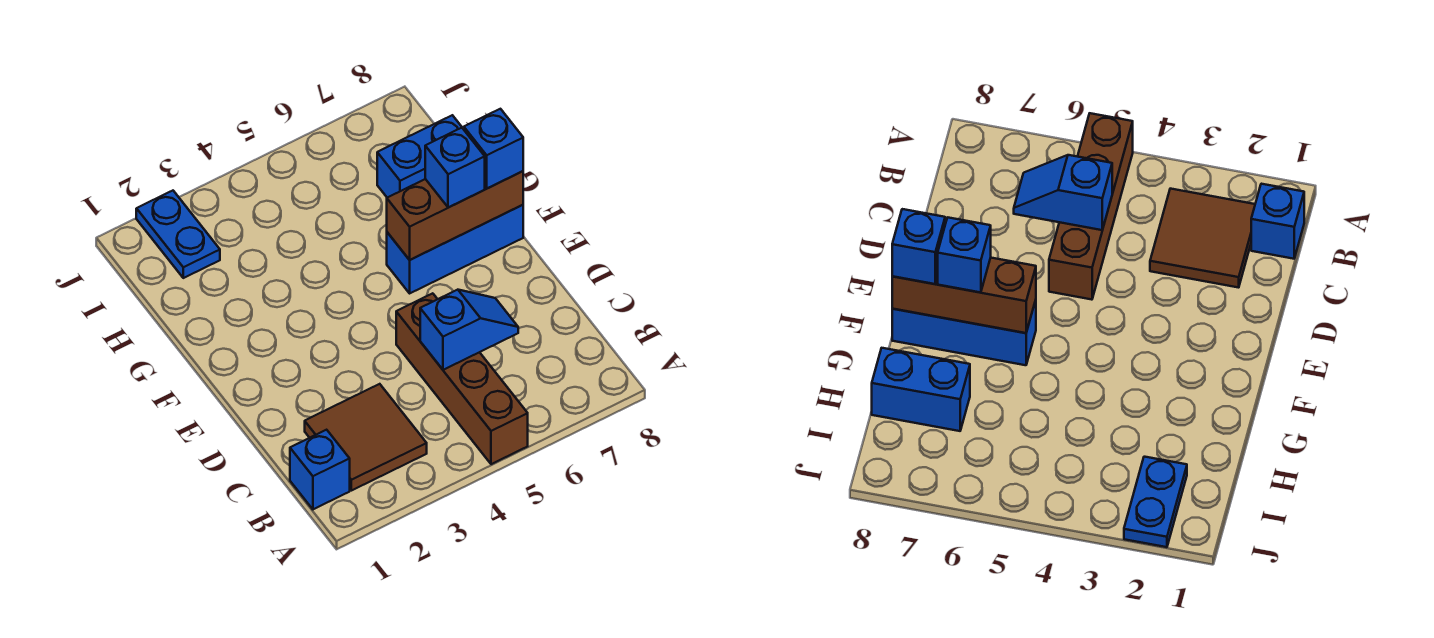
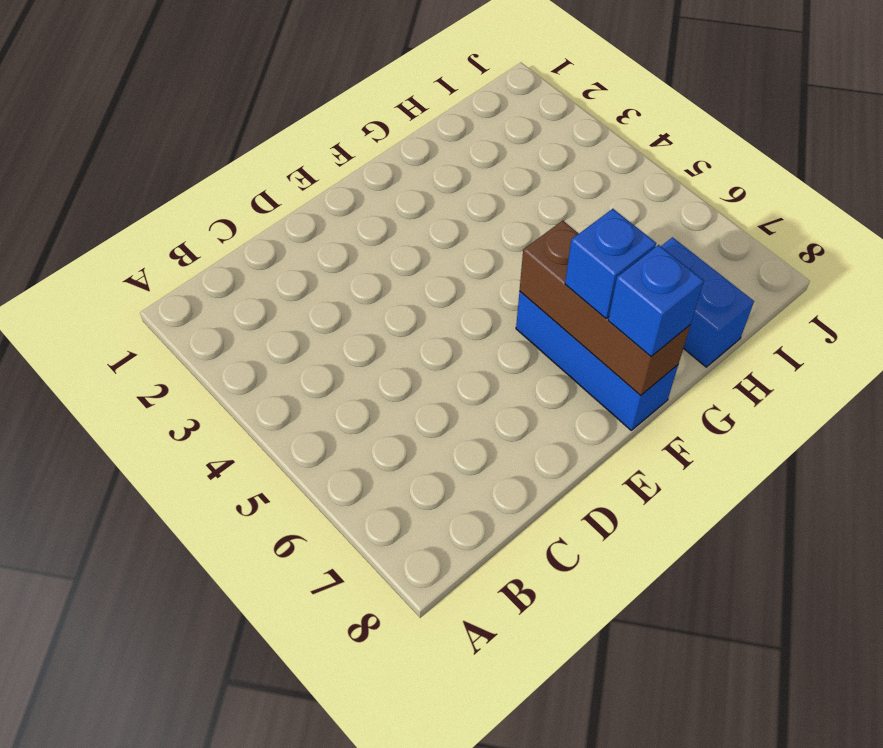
none -> brown 1x4 brick [396,293,528,464]
none -> blue 1x1 brick [290,430,350,509]

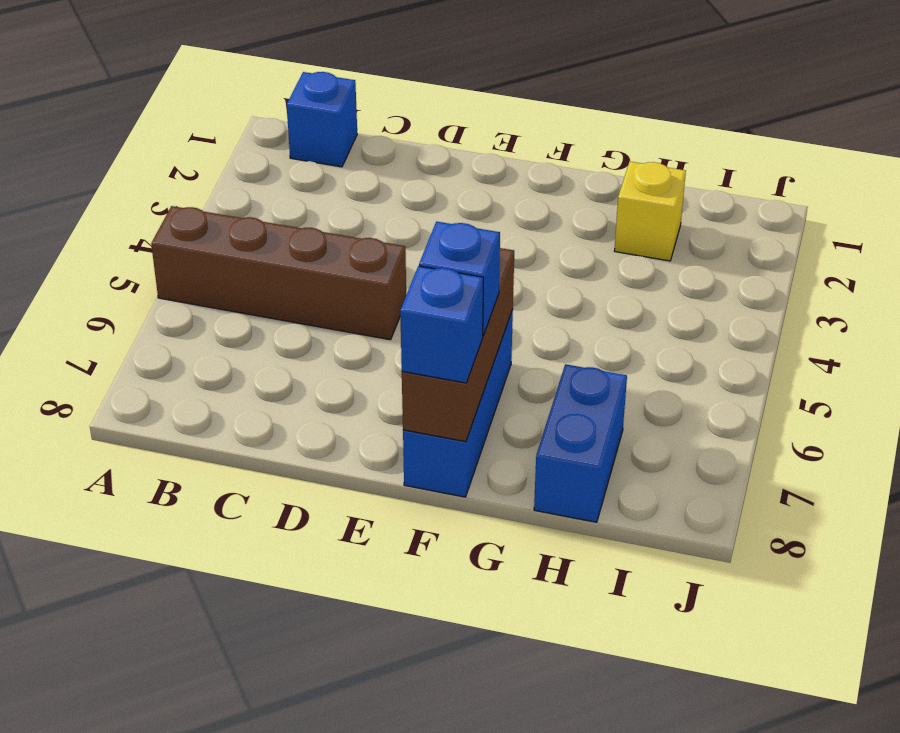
yellow 1x1 brick [614,162,686,261] -> none
none -> brown 2x2 tile [305,384,427,491]
none -> blue 1x2 plate [136,191,220,278]

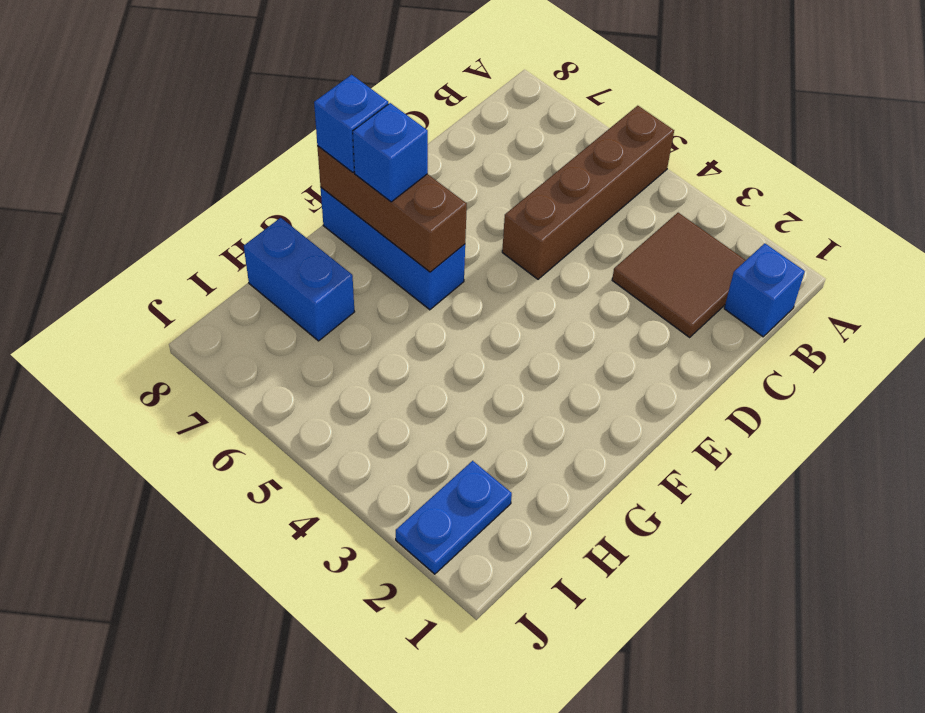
none -> blue 1x2 slope [420,290,518,370]

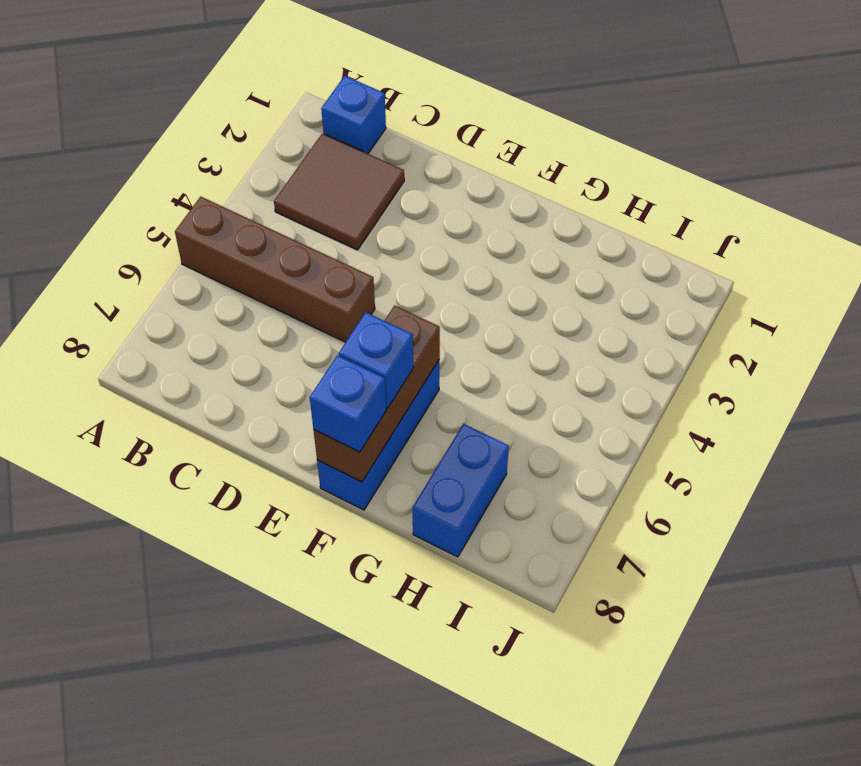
none -> blue 1x2 plate [136,191,220,278]
none -> blue 1x2 slope [420,290,518,370]

